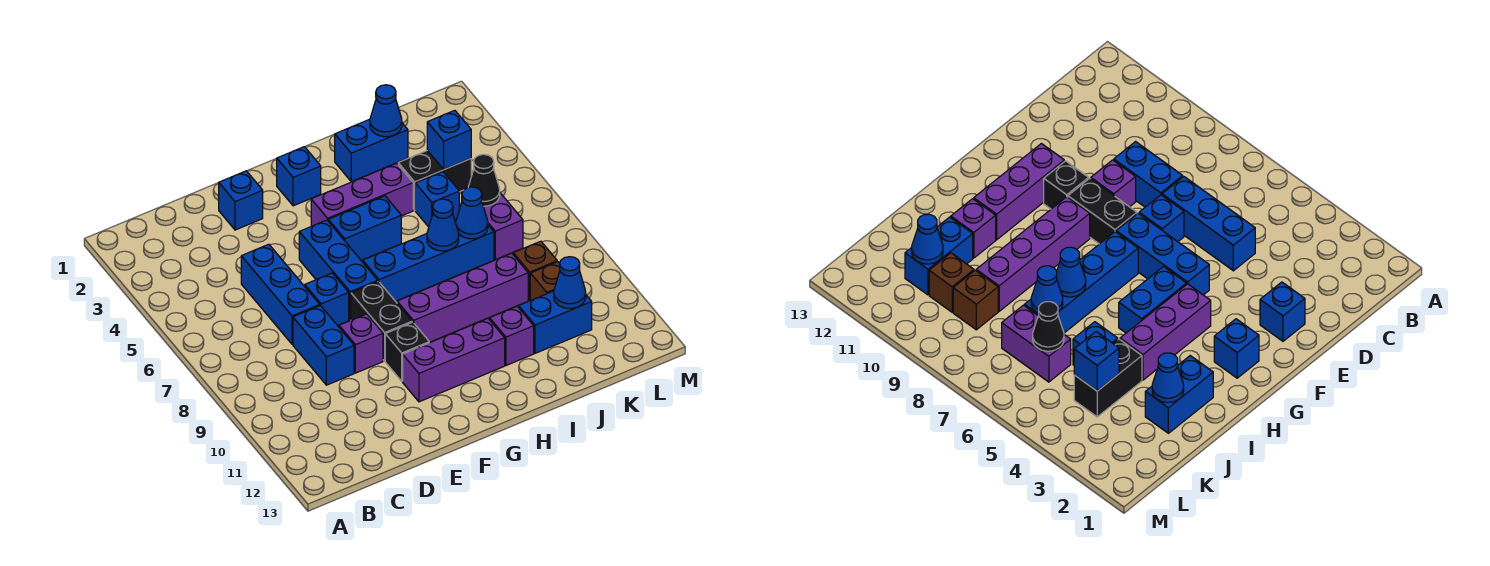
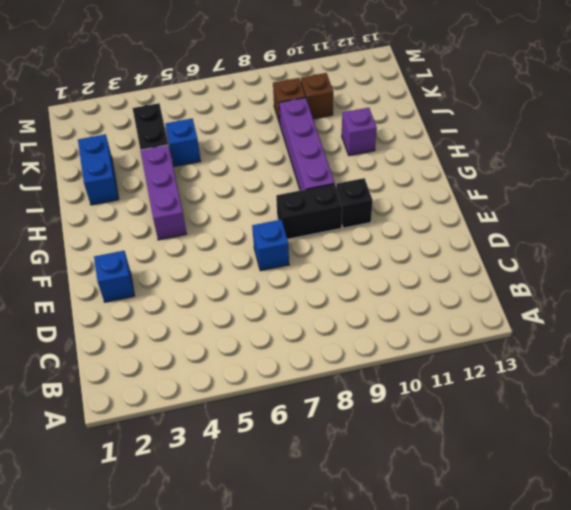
none -> blue 1x3 brick [241,244,320,344]
none -> blue 1x2 brick [293,306,354,385]
none -> purple 1x1 brick [339,314,383,373]

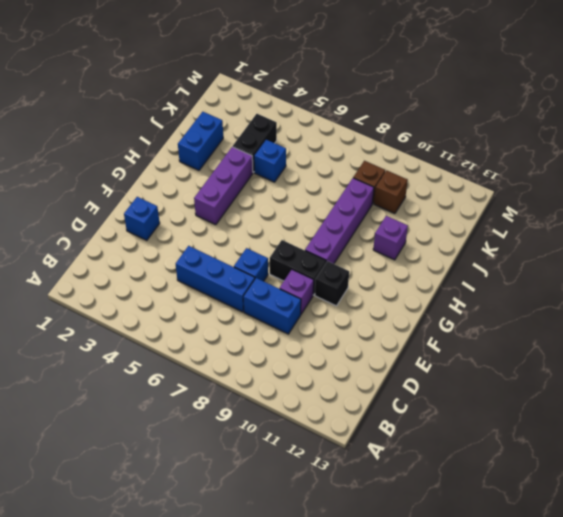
none -> blue 1x3 brick [299,220,378,320]
none -> purple 1x3 brick [403,319,505,402]
none -> blue 1x1 brick [277,147,321,206]

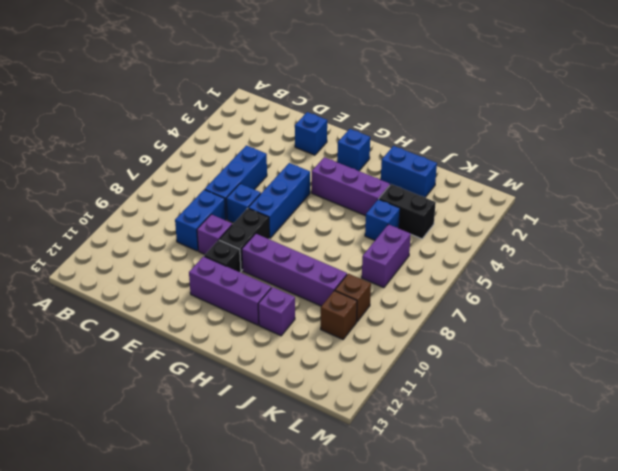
none -> blue 1x2 brick [328,196,401,260]
none -> blue 1x4 brick [363,225,494,301]
none -> blue 1x2 brick [519,291,592,353]

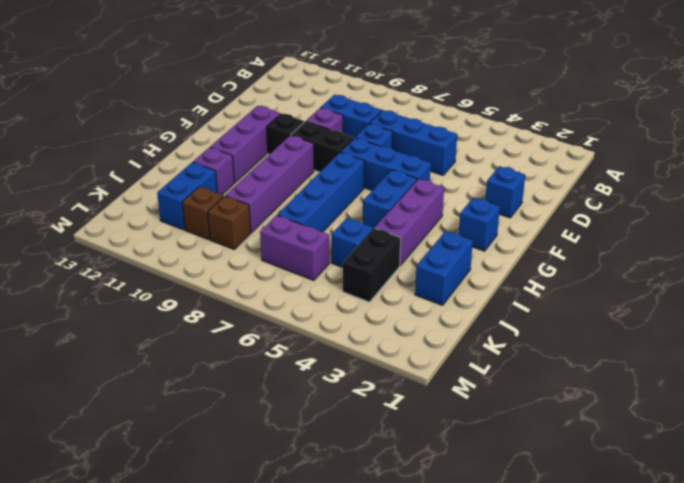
none -> blue 1x1 cone [427,199,459,251]
none -> blue 1x1 cone [370,85,402,137]
none -> blue 1x1 cone [456,187,488,239]

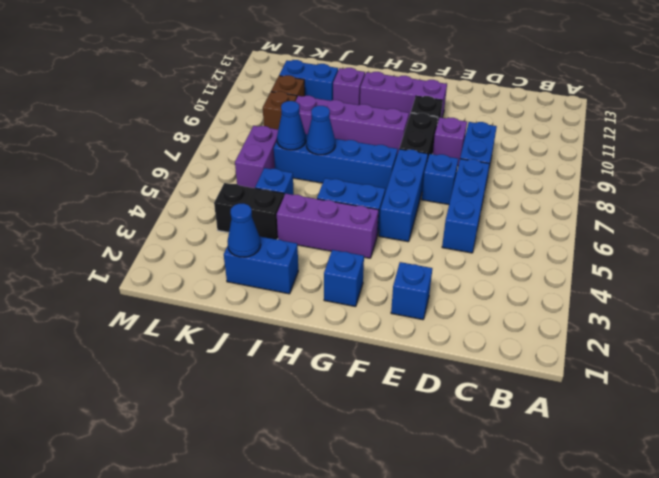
none -> blue 1x1 brick [427,110,471,169]
none -> black 1x1 cone [468,154,500,206]
none -> blue 1x1 cone [554,257,586,308]

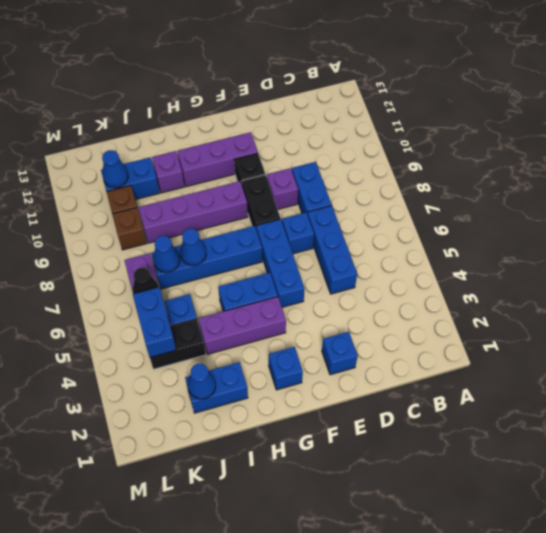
blue 1x2 brick [133,287,176,357] -> blue 1x1 brick [427,110,471,169]

